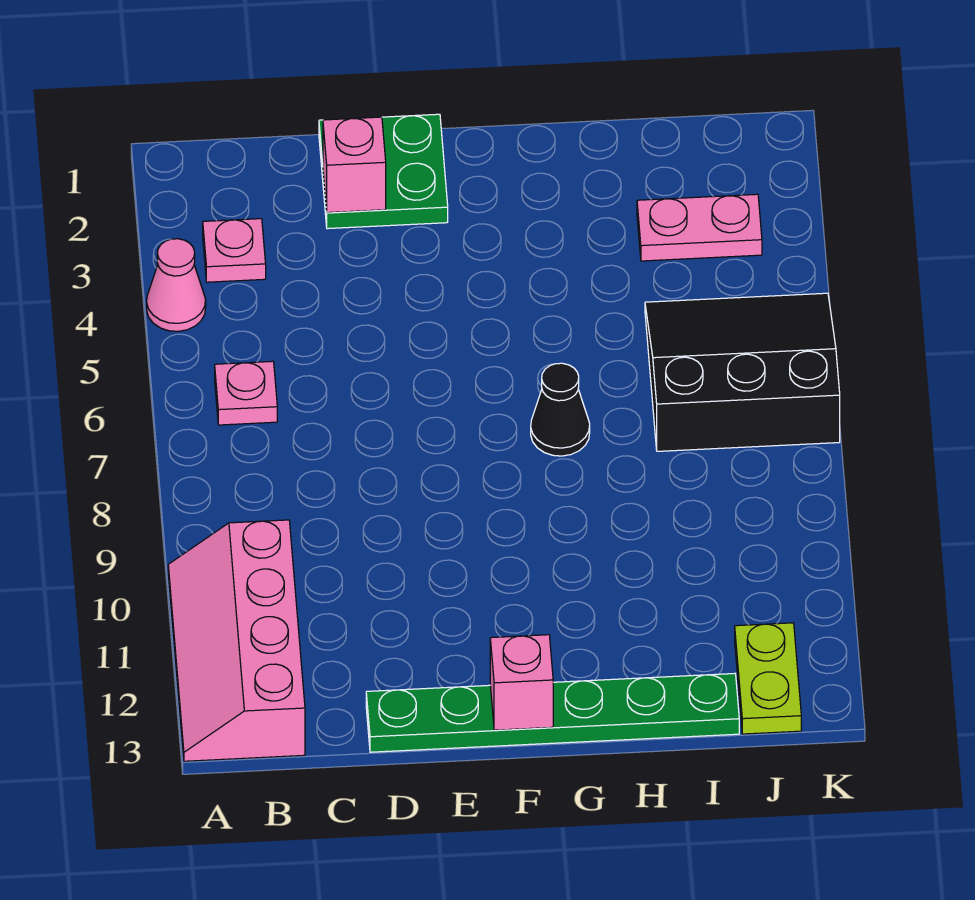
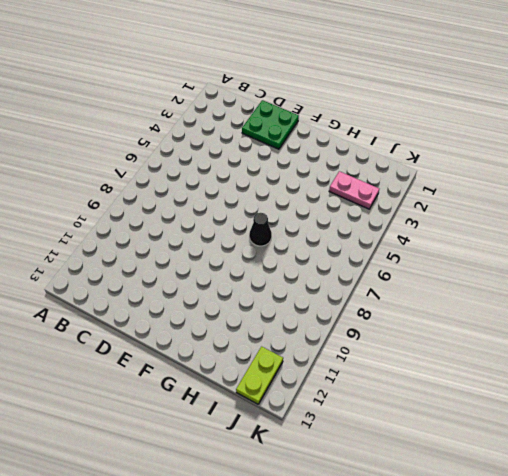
none -> pink 1x1 cone [147,239,206,331]
none -> pink 2x4 slope [168,520,305,761]
none -> pink 1x1 plate [203,219,266,282]

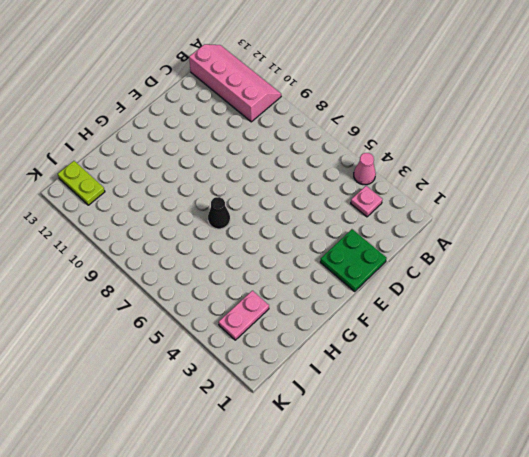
none -> pink 1x1 plate [215,361,277,425]
none -> green 1x6 plate [366,673,739,752]
none -> black 3x3 slope [645,293,840,451]

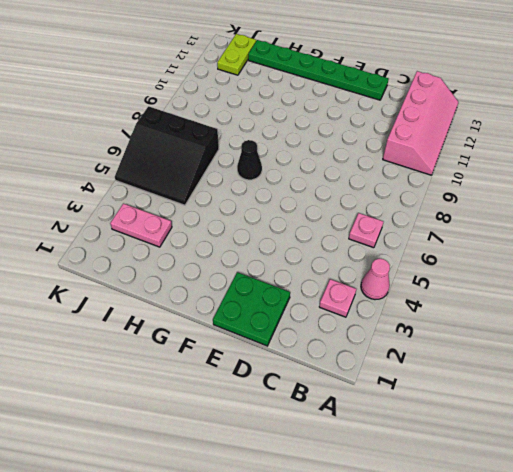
none -> pink 1x1 brick [323,117,386,213]
none -> pink 1x1 brick [490,635,553,730]

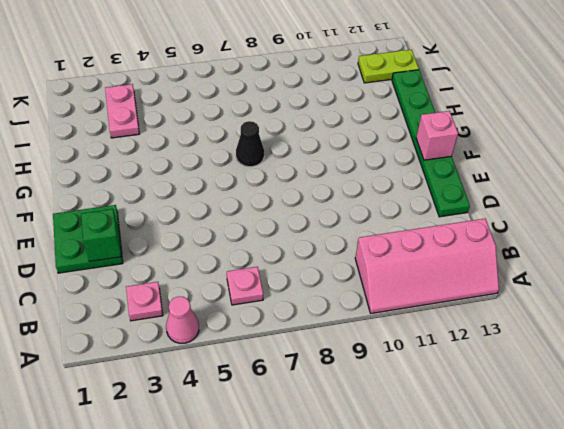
green 1x1 brick [81,209,121,261] -> pink 1x1 brick [323,117,386,213]
none -> black 3x3 slope [645,293,840,451]

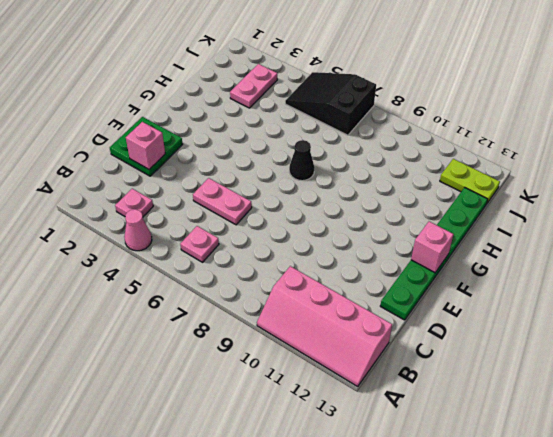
pink 1x2 plate [193,178,252,225] -> none
black 2x3 slope [285,72,376,135] -> black 3x3 slope [645,293,840,451]

